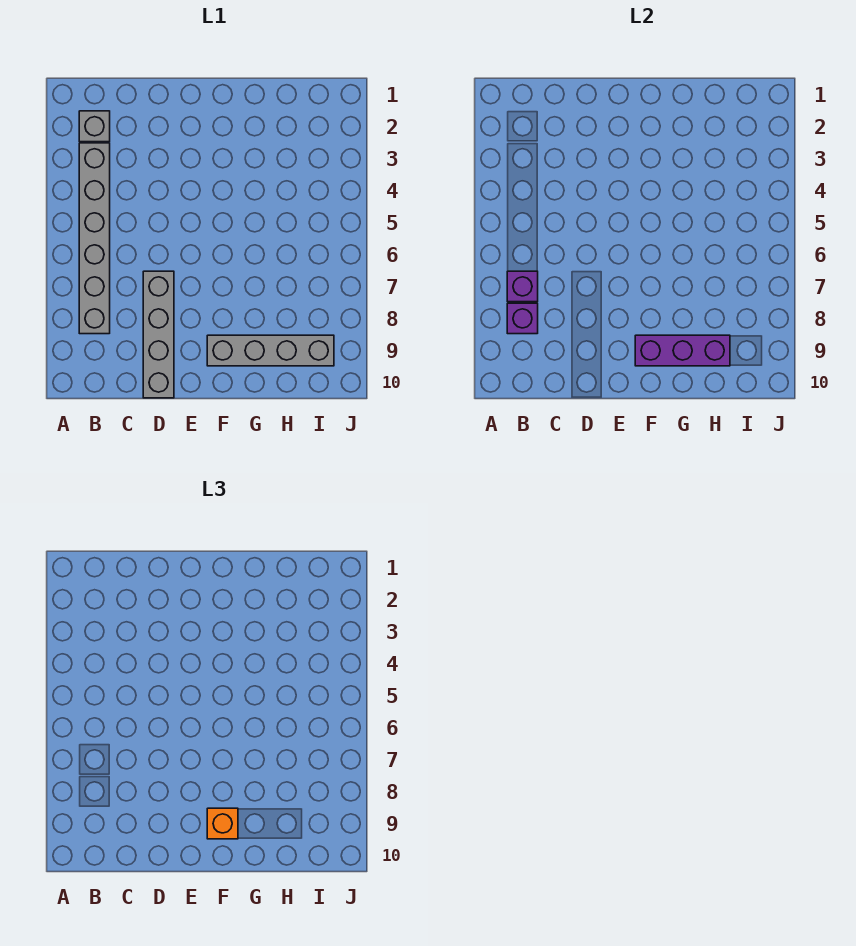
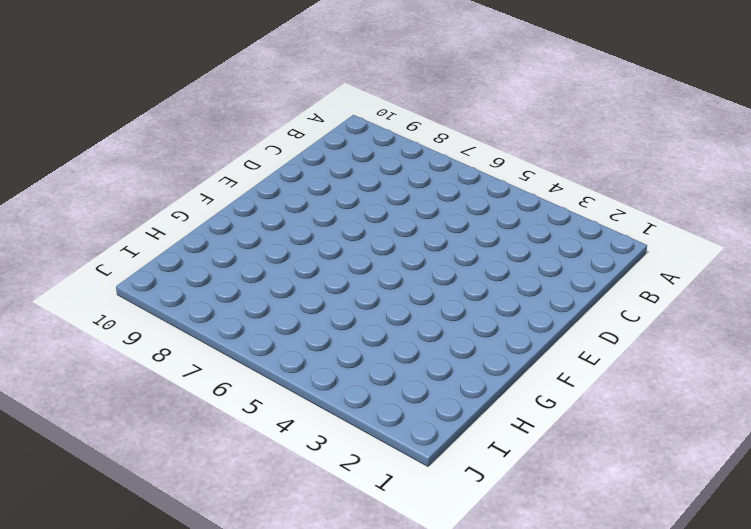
none -> grey 1x1 brick [79,111,110,142]
none -> grey 1x6 brick [79,143,110,334]

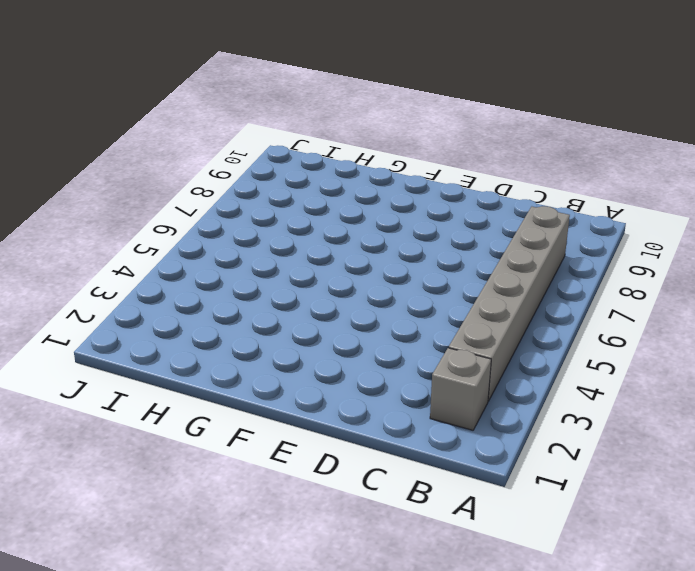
none -> grey 1x4 brick [143,271,174,398]
none -> grey 1x4 brick [207,335,334,366]

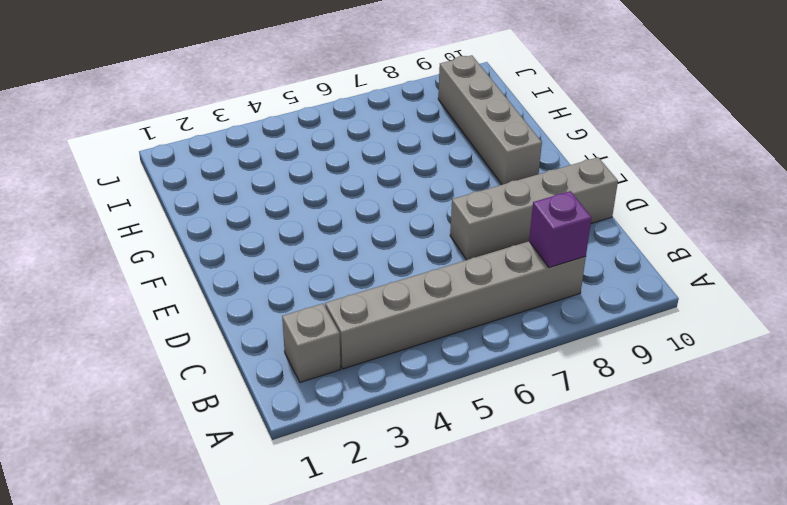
none -> purple 1x1 brick [507,271,538,302]
none -> purple 1x3 brick [635,335,730,366]

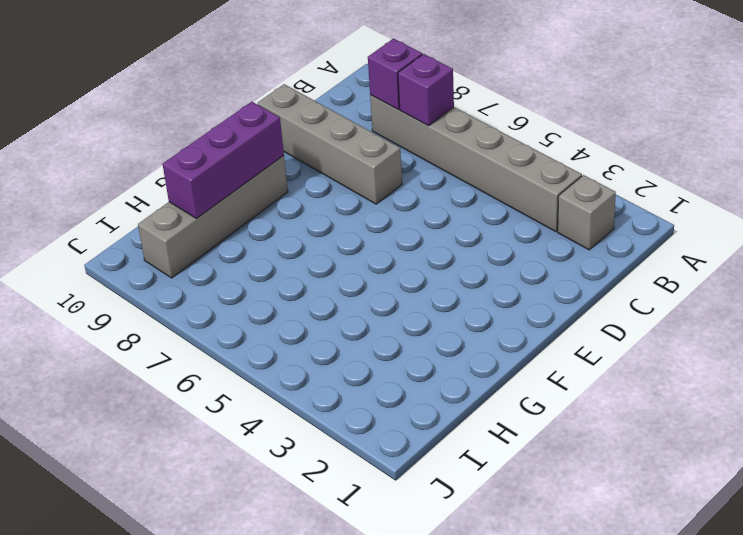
none -> orange 1x1 brick [207,808,238,839]

